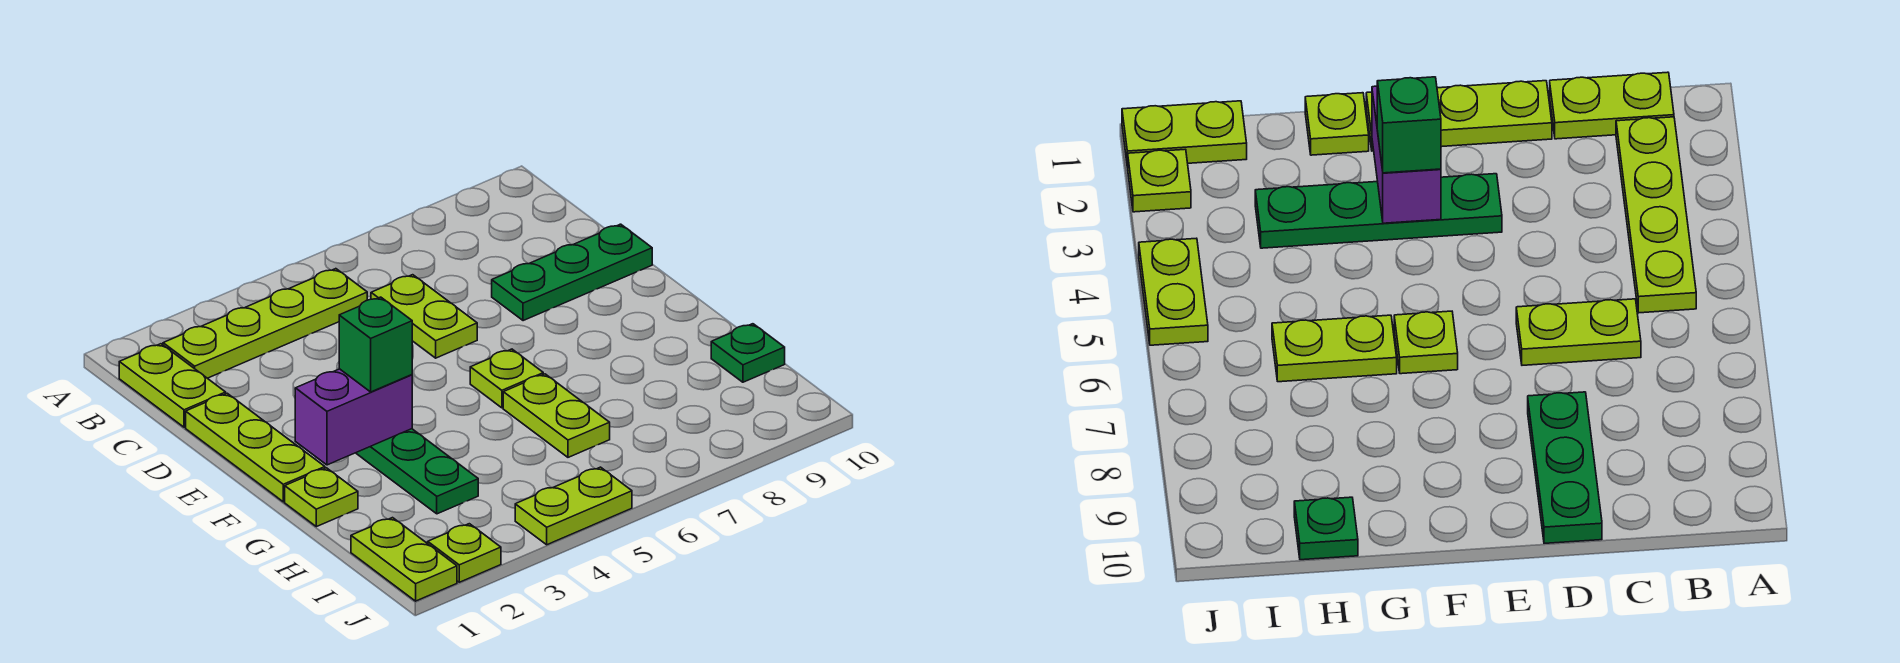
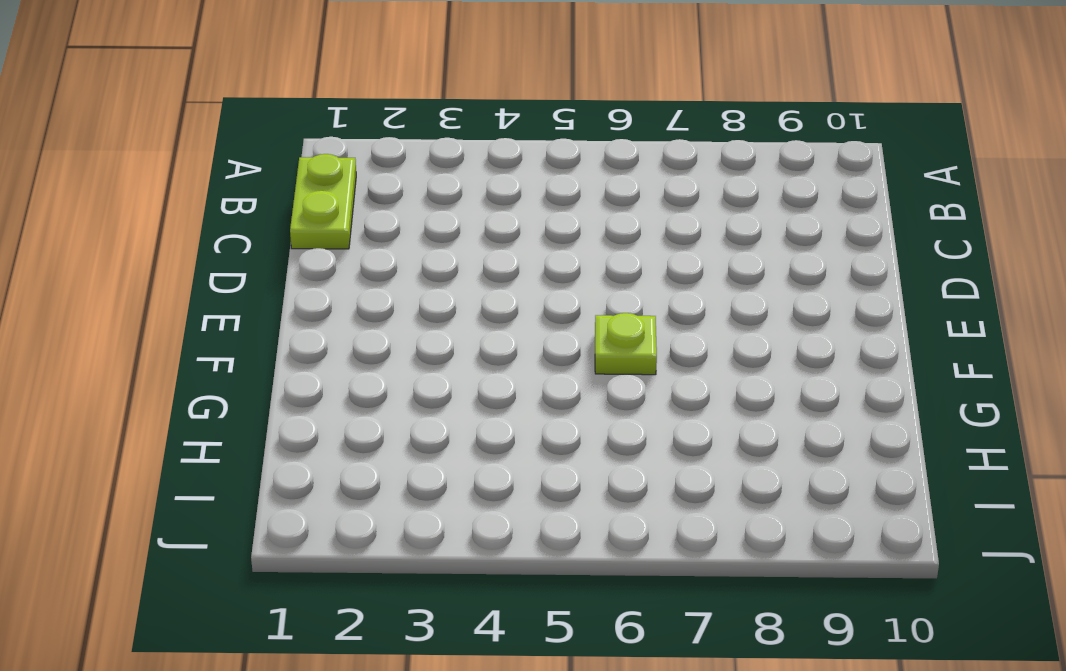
none -> lime 1x4 plate [163,269,367,378]
none -> lime 1x2 plate [371,275,477,358]
none -> lime 1x3 plate [186,393,325,502]

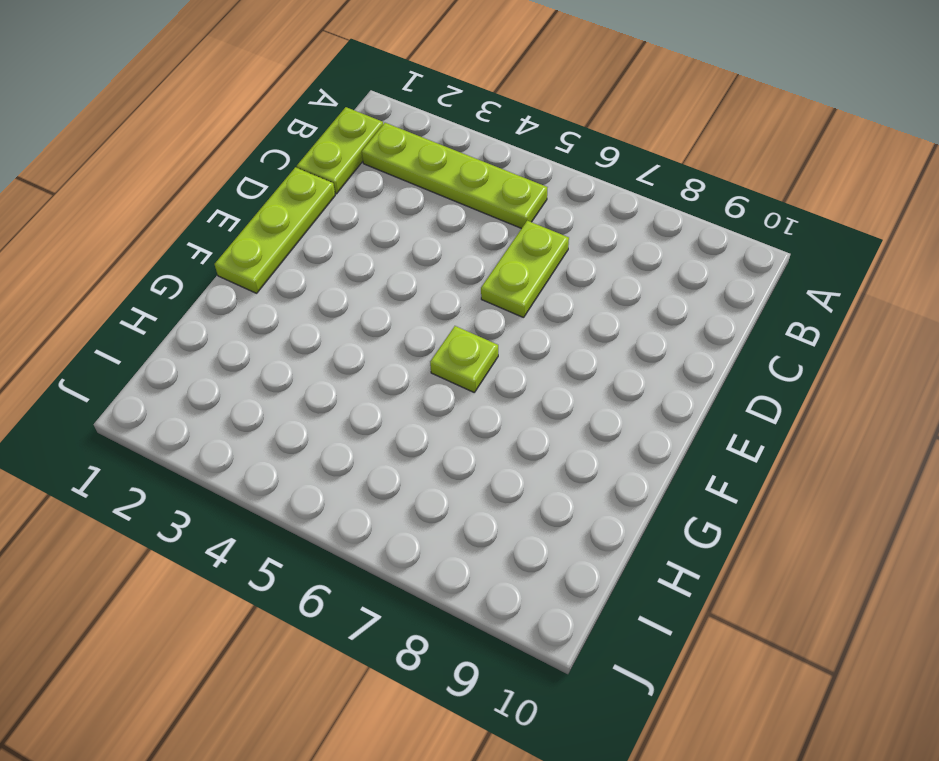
none -> green 1x3 plate [492,224,652,321]
none -> green 1x4 plate [356,429,478,514]
none -> lime 1x1 plate [285,468,358,527]

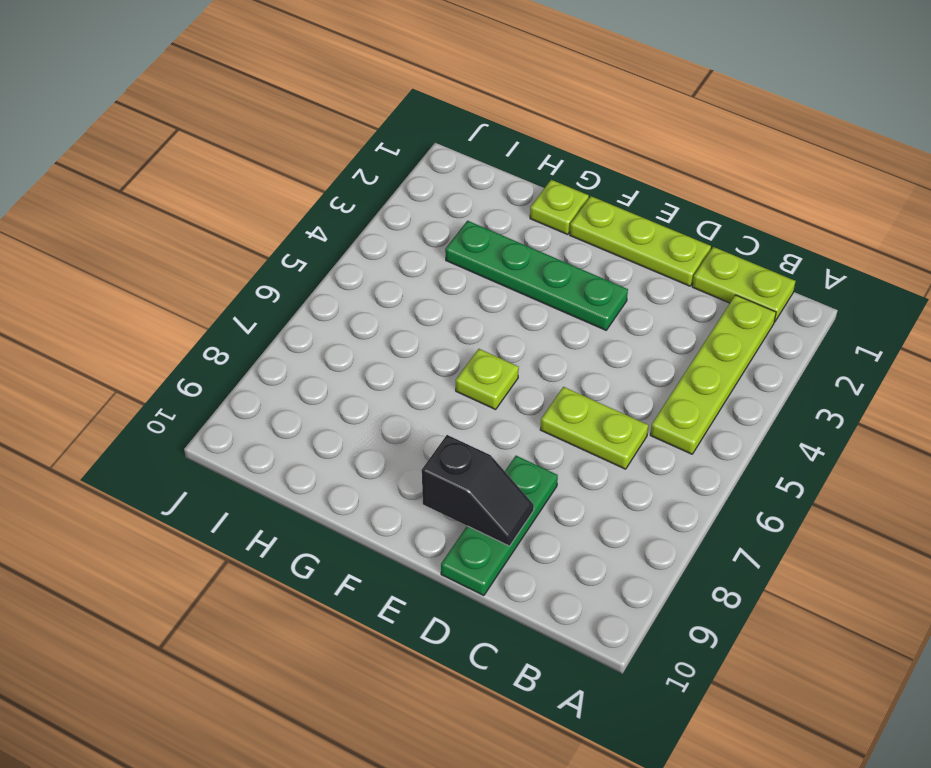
black 1x2 slope [422,435,534,546] -> none
none -> lime 1x2 plate [503,374,610,457]
none -> green 1x1 plate [711,324,785,382]
none -> lime 1x2 plate [351,518,457,601]

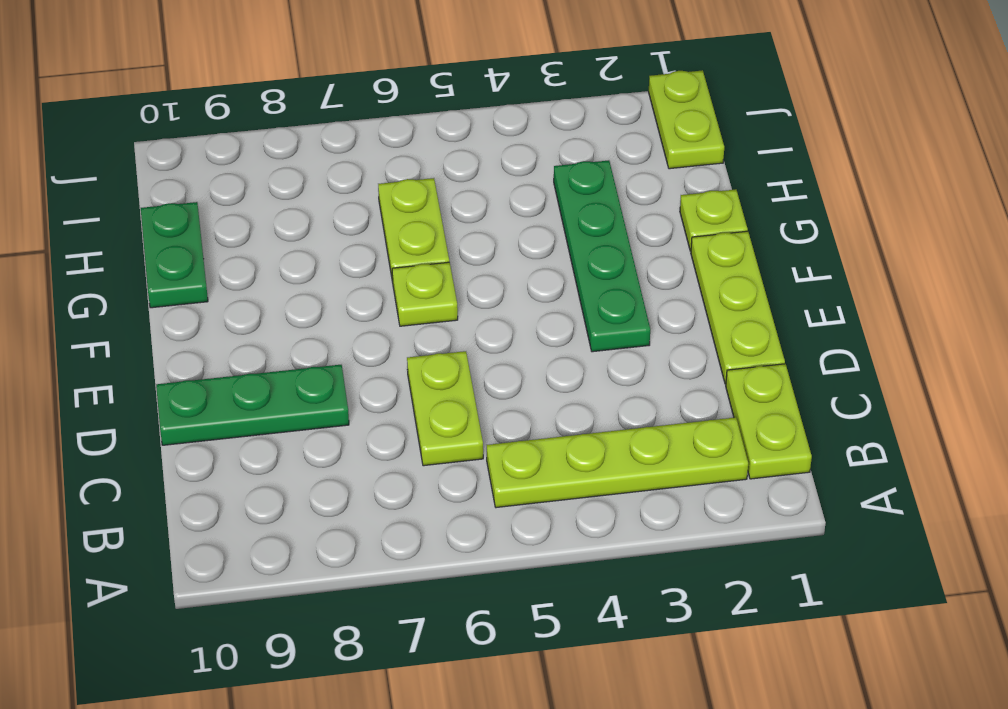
green 1x2 plate [141,202,208,308] -> green 1x1 plate [711,324,785,382]
none -> lime 1x1 plate [428,524,501,582]
none -> lime 1x2 plate [515,467,632,545]
none -> purple 1x2 brick [295,369,412,465]

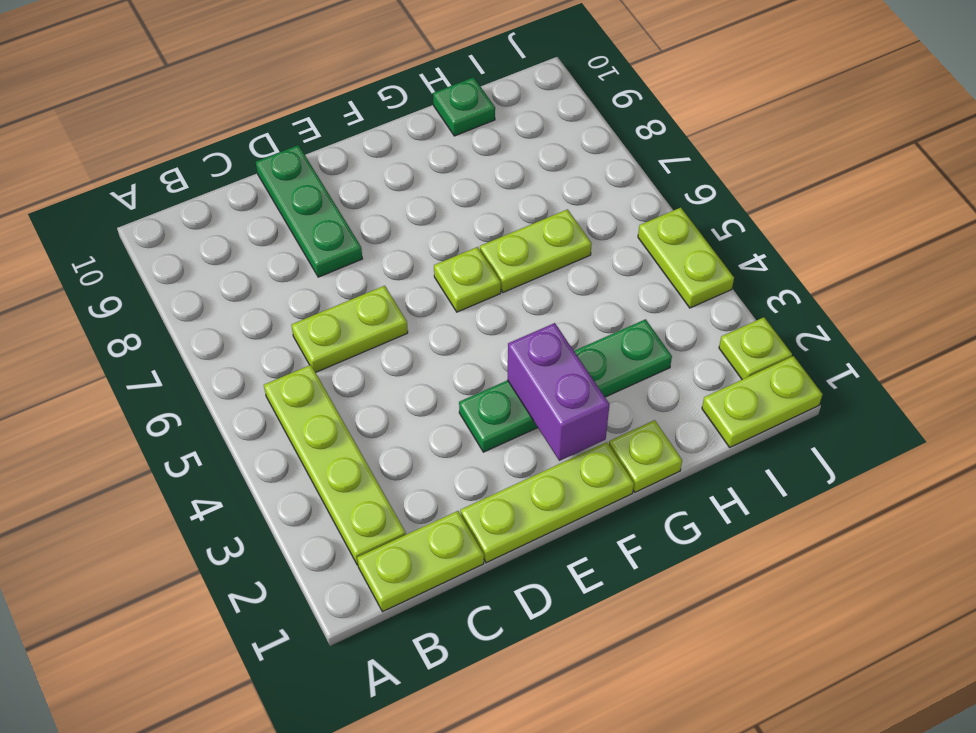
none -> green 1x1 brick [339,297,412,392]

